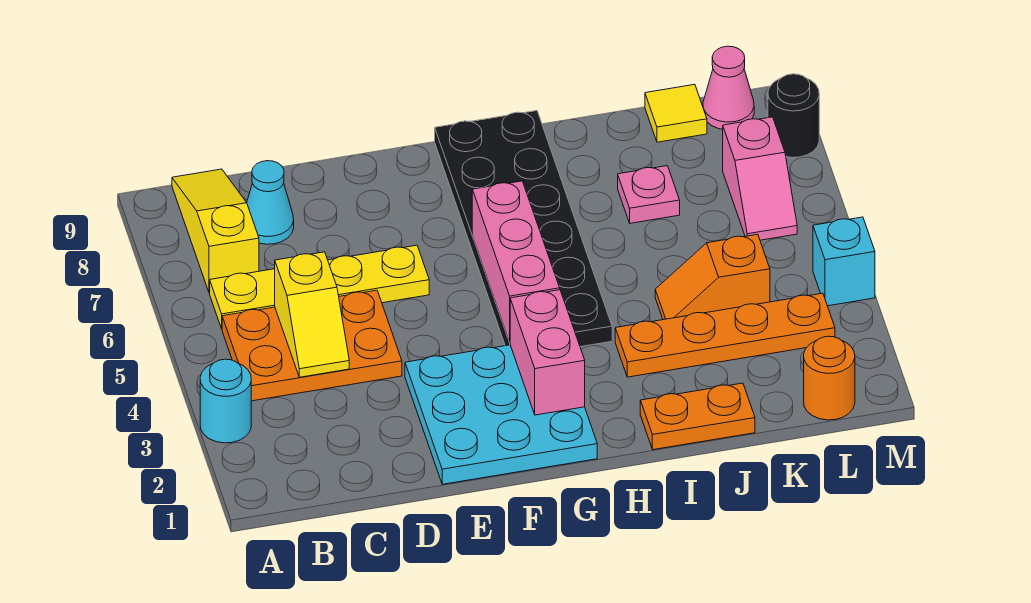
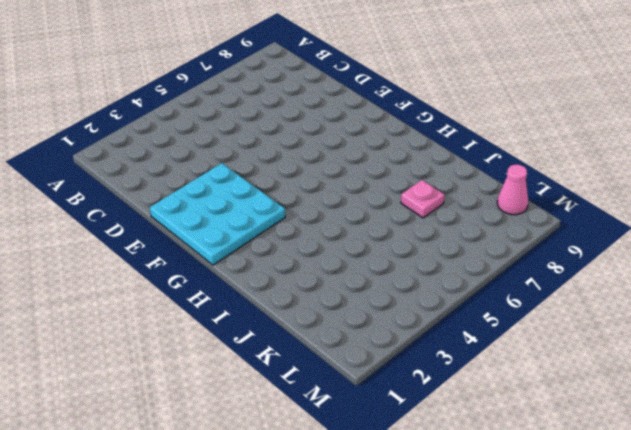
none -> cyan 1x1 round brick [200,359,251,443]
none -> orange 2x3 plate [222,290,402,401]
none -> yellow 1x4 plate [210,245,429,329]

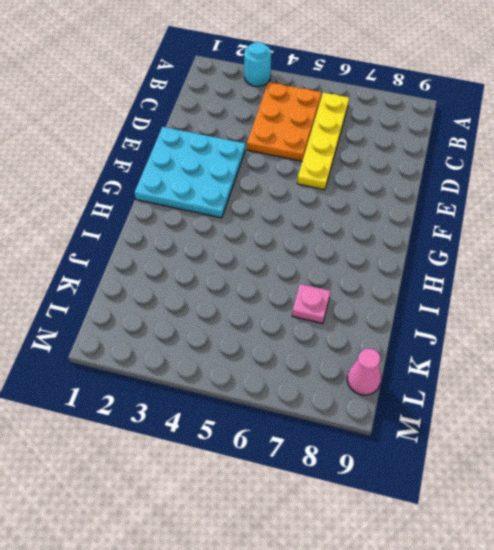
none -> yellow 1x3 slope [172,169,259,293]
none -> cyan 1x1 cone [247,161,294,244]
none -> black 2x6 plate [435,111,612,347]

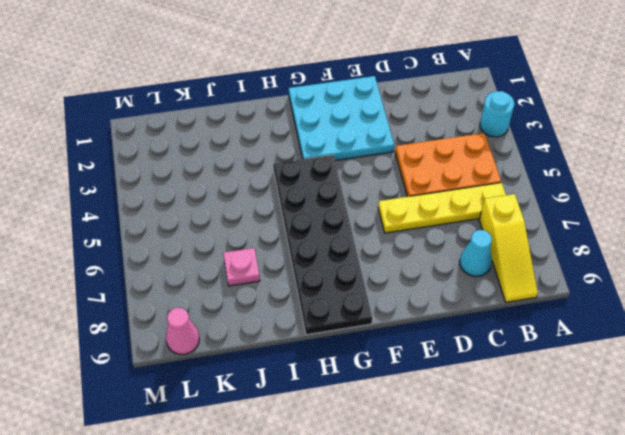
none -> orange 1x2 plate [640,383,755,450]
none -> orange 1x4 plate [615,293,835,377]
none -> orange 1x2 slope [655,234,770,320]

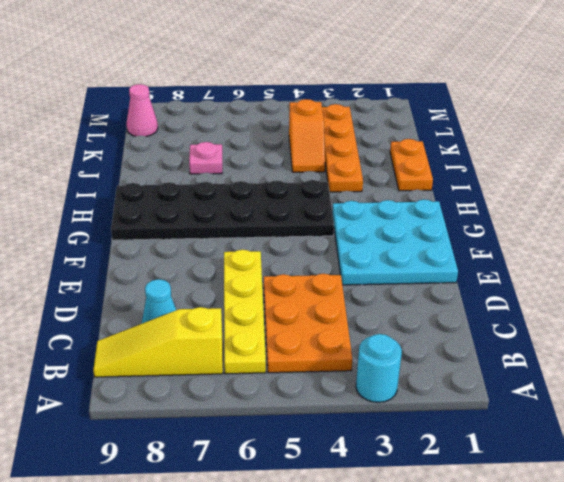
none -> yellow 1x1 tile [645,84,707,142]
none -> orange 1x1 round brick [804,336,855,420]
none -> pink 1x2 slope [723,117,797,240]

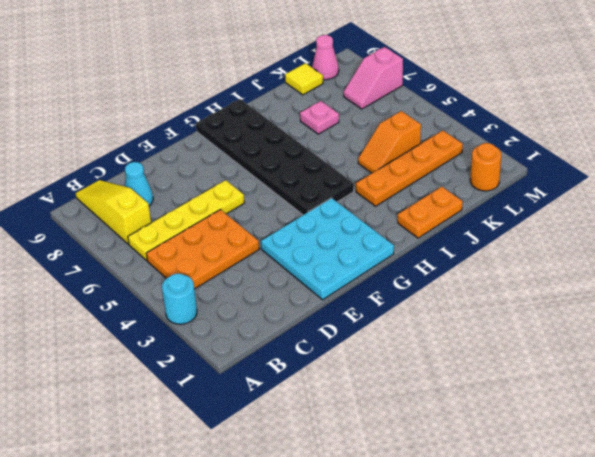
pink 1x2 slope [344,47,403,109] -> pink 1x2 slope turned to [723,117,797,240]
none -> cyan 1x1 brick [813,217,875,306]
none -> black 1x1 round brick [768,74,819,158]
none -> yellow 1x2 slope [275,252,349,377]

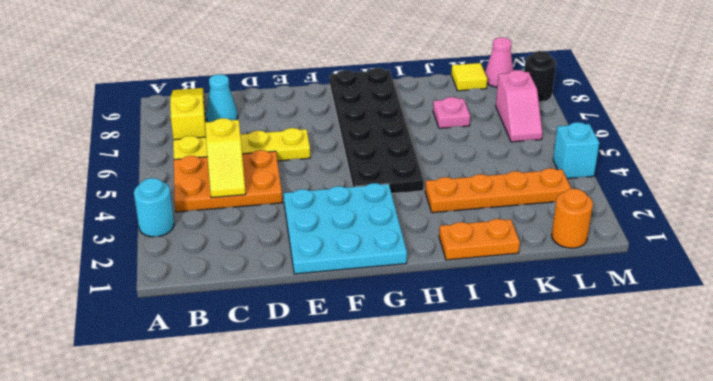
none -> orange 1x2 slope [655,234,770,320]
none -> pink 1x2 brick [510,290,585,415]
none -> pink 1x3 brick [472,181,560,342]

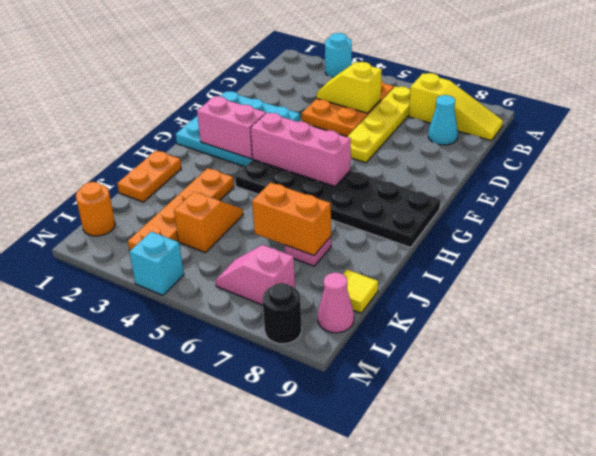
orange 1x2 brick [252,183,331,255] -> none

